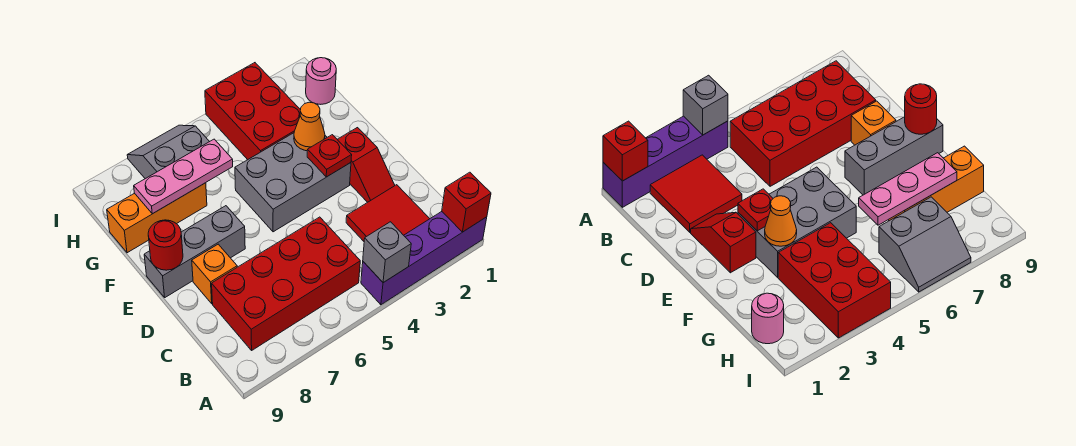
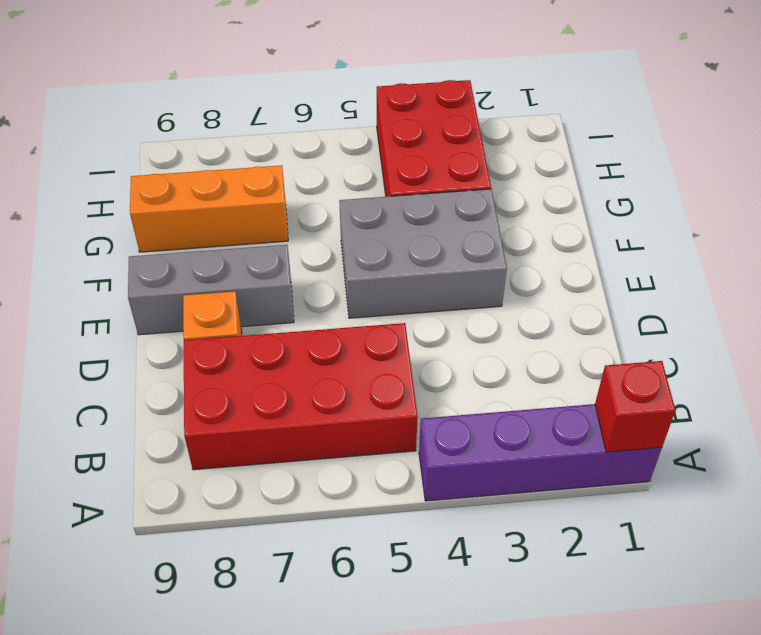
none -> red 2x2 tile [346,185,430,241]
none -> red 1x2 slope [337,128,395,202]
none -> pink 1x1 round brick [306,58,336,104]

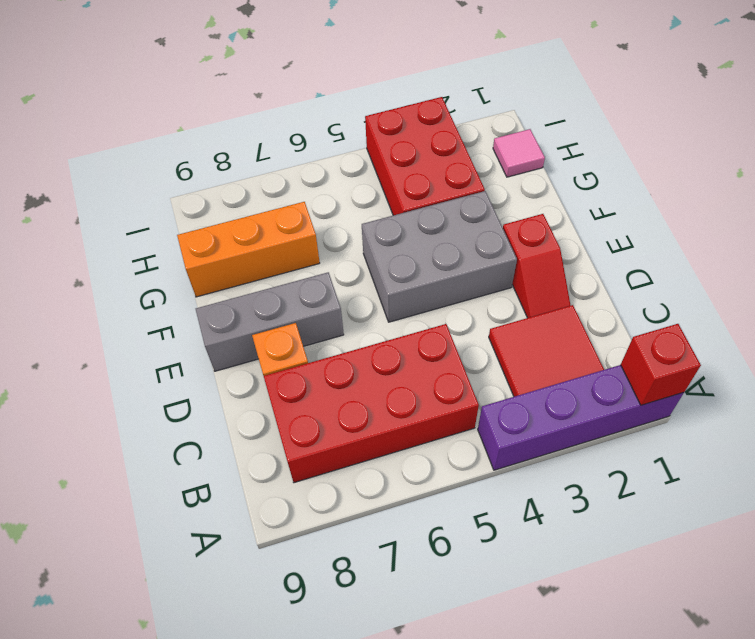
pink 1x1 tile [493,129,545,177] -> pink 1x1 round brick [306,58,336,104]
none -> grey 2x2 slope [127,125,210,179]
none -> grey 1x1 brick [363,222,411,283]
none -> red 1x1 plate [307,135,352,177]

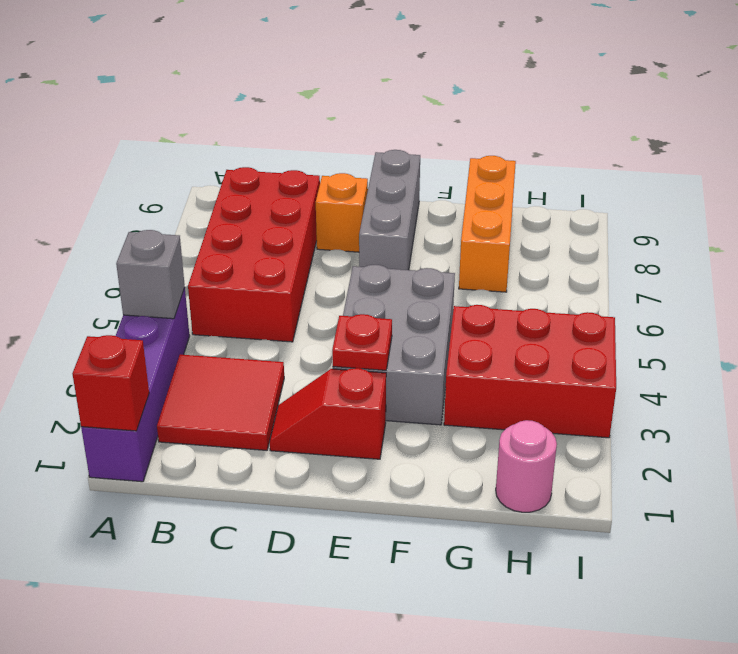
none -> grey 2x2 slope [127,125,210,179]
none -> red 1x1 round brick [148,220,183,270]
none -> orange 1x1 cone [294,102,325,151]

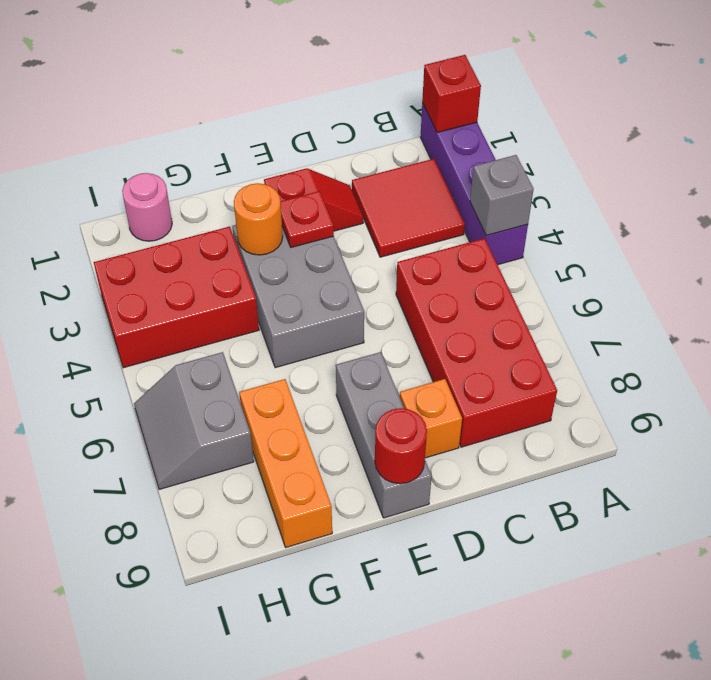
orange 1x1 round brick [234,183,283,255] -> orange 1x1 cone [294,102,325,151]
none -> pink 1x3 plate [134,139,233,214]

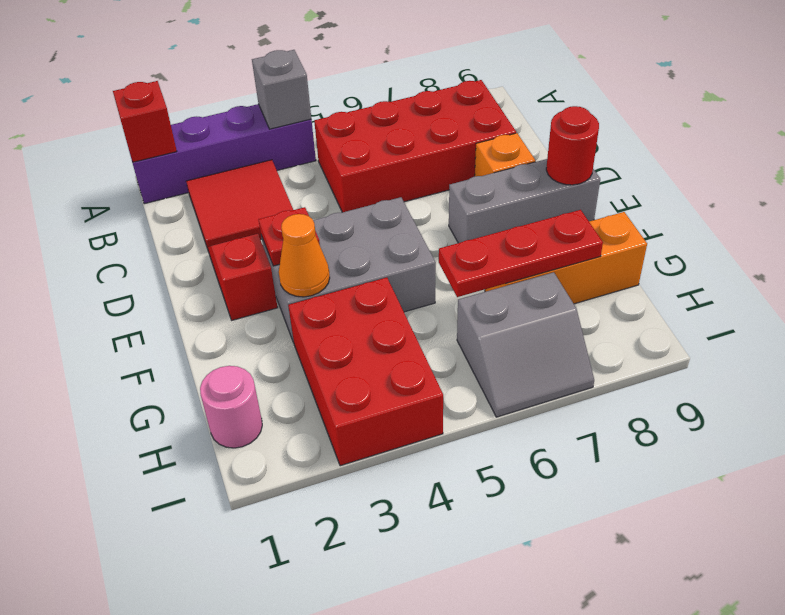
red 1x3 plate [439,210,603,297] -> pink 1x3 plate [134,139,233,214]

